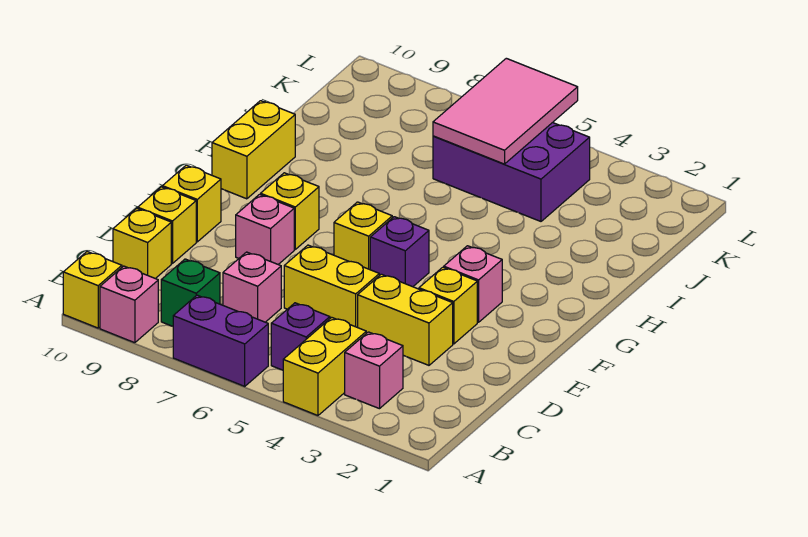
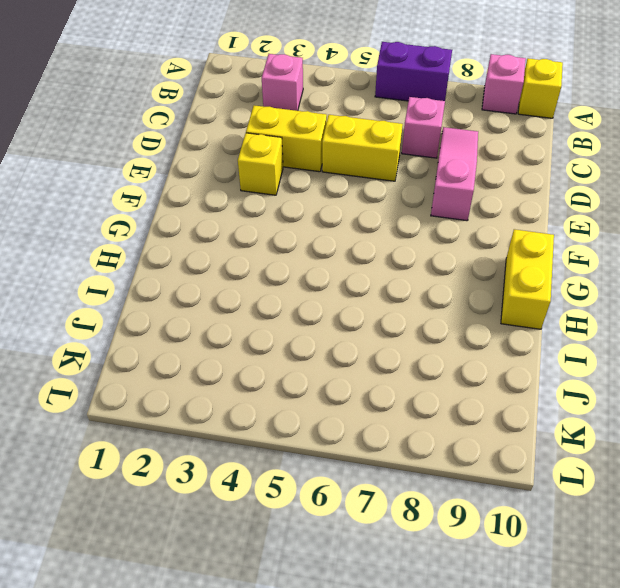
pink 1x3 slope [431,127,478,221] -> pink 1x1 brick [236,194,294,264]
none -> yellow 1x2 brick [283,317,366,415]
none -> purple 1x1 brick [271,303,330,370]
none -> green 1x1 brick [161,259,220,326]

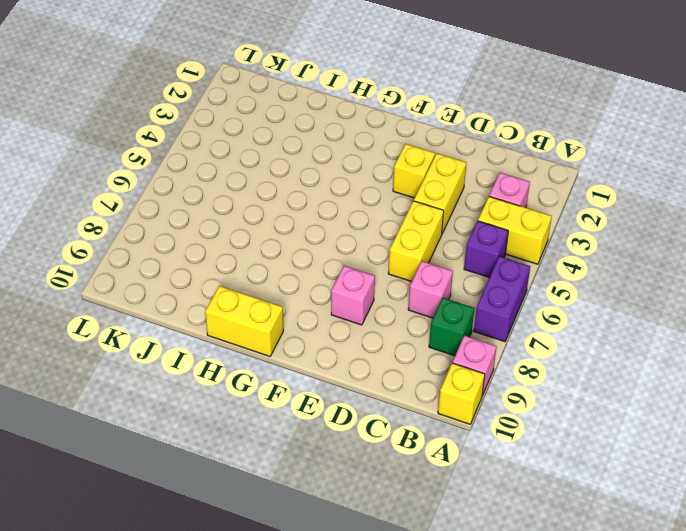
none -> yellow 1x1 brick [113,208,171,279]
none -> yellow 1x1 brick [138,187,196,263]
none -> yellow 1x1 brick [163,165,221,242]

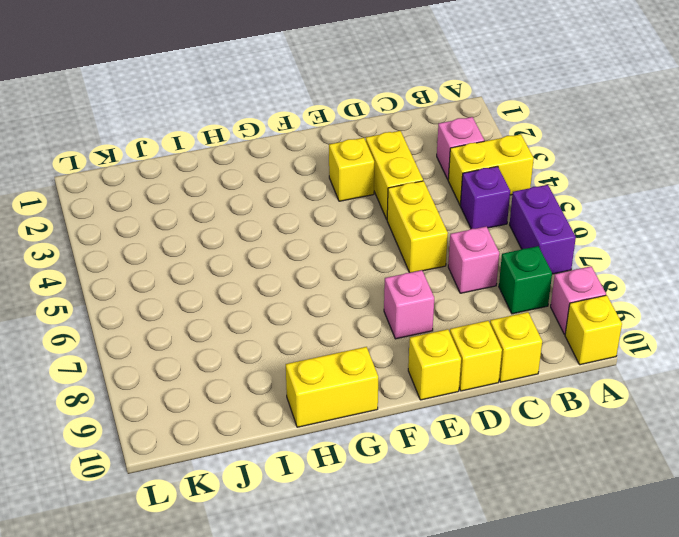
none -> pink 1x1 brick [444,246,502,322]
none -> purple 1x1 brick [370,217,429,287]
none -> yellow 1x1 brick [334,202,392,270]

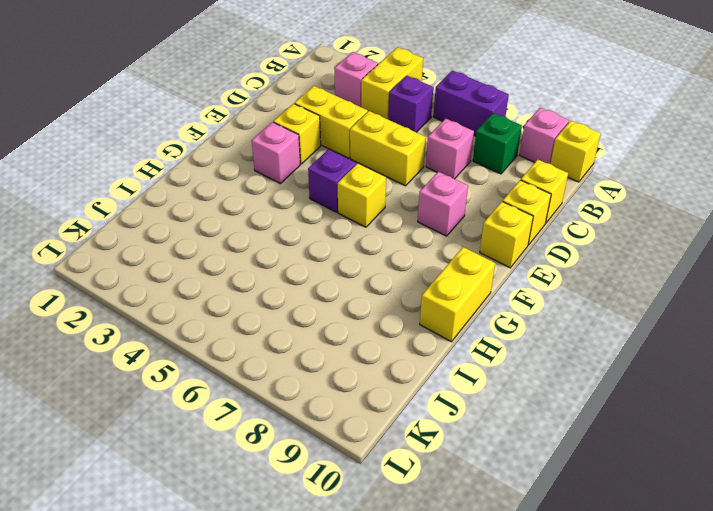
none -> yellow 1x1 brick [261,173,319,249]
none -> purple 2x3 brick [433,123,590,221]
none -> pink 2x3 tile [433,58,578,164]

